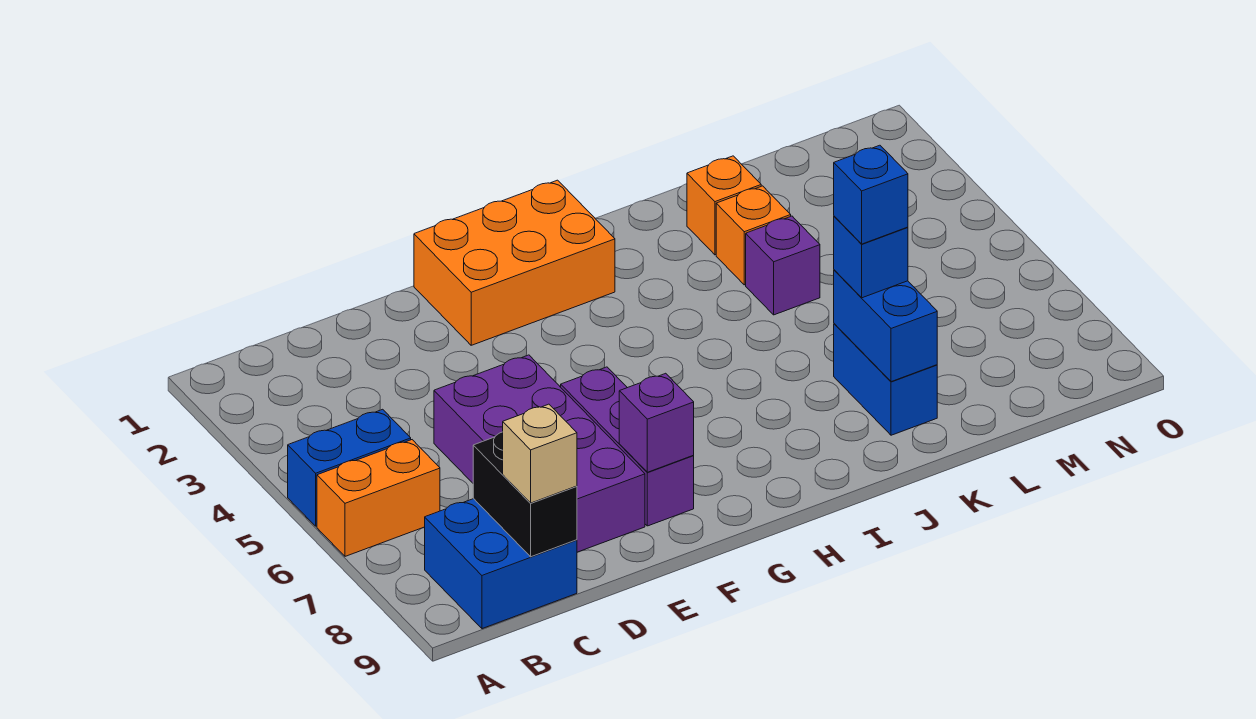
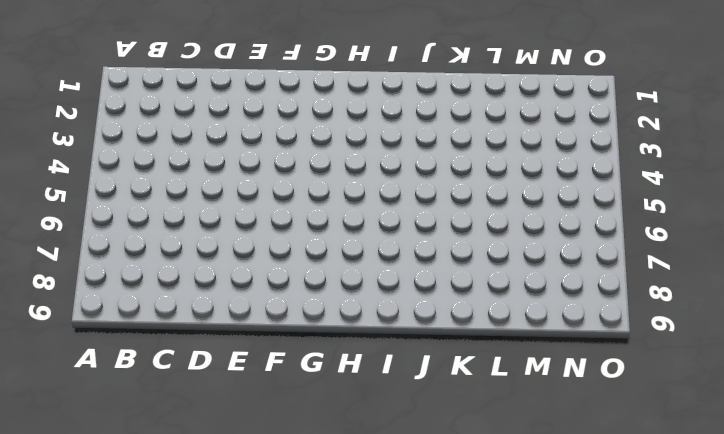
none -> blue 1x2 brick [288,409,411,526]
none -> orange 1x2 brick [317,440,440,556]
none -> blue 2x2 brick [425,499,577,629]

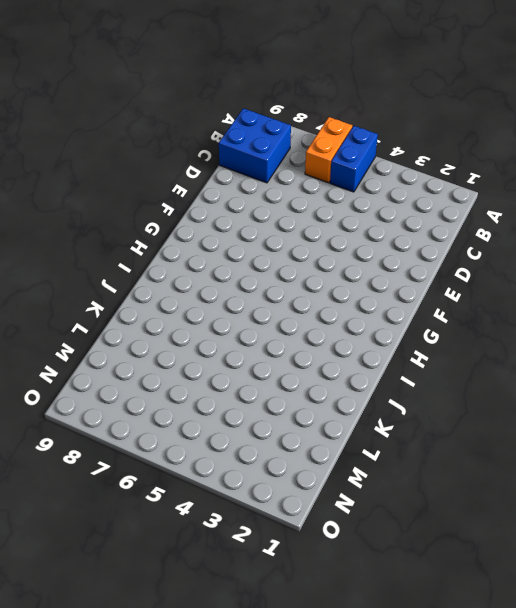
none -> purple 2x4 brick [434,355,645,552]
none -> orange 2x3 brick [414,180,615,345]
none -> purple 1x3 brick [561,367,694,526]

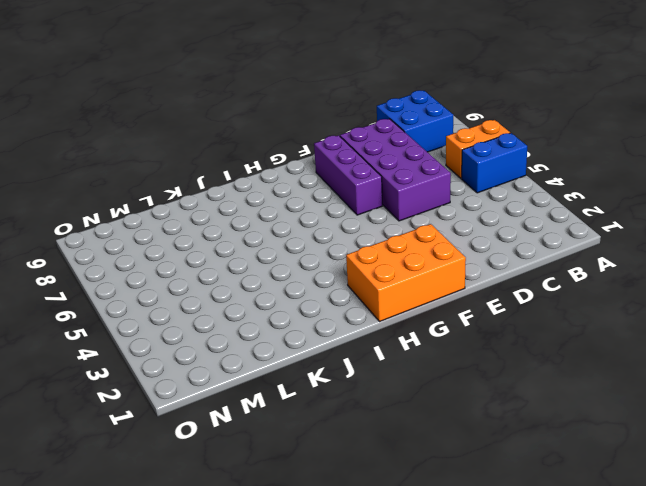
none -> orange 1x1 brick [687,156,761,255]
none -> orange 1x1 brick [716,186,791,285]
none -> purple 1x1 brick [746,216,820,315]

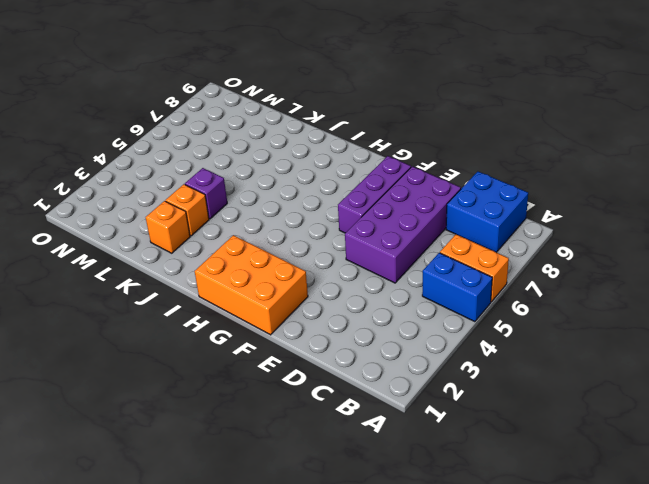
none -> blue 1x2 brick [834,324,937,435]
none -> black 1x2 brick [473,432,577,557]
none -> purple 1x1 brick [619,373,694,472]

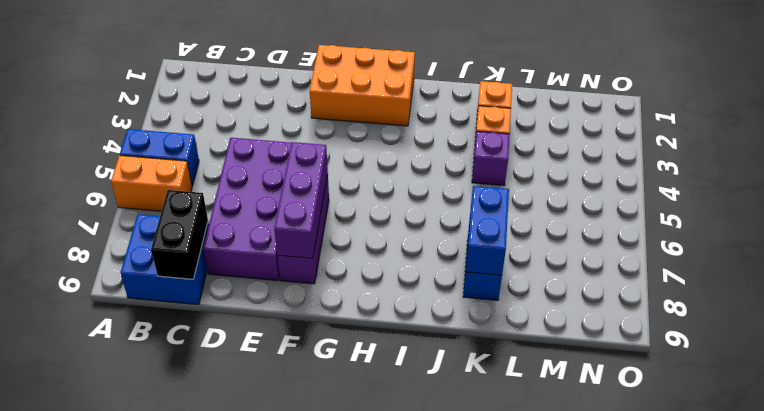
purple 1x3 brick [274,142,328,258] -> purple 1x1 brick [619,373,694,472]
none -> tan 1x1 brick [503,404,577,503]
none -> blue 1x1 brick [834,216,908,298]
none -> blue 1x1 brick [834,145,908,244]

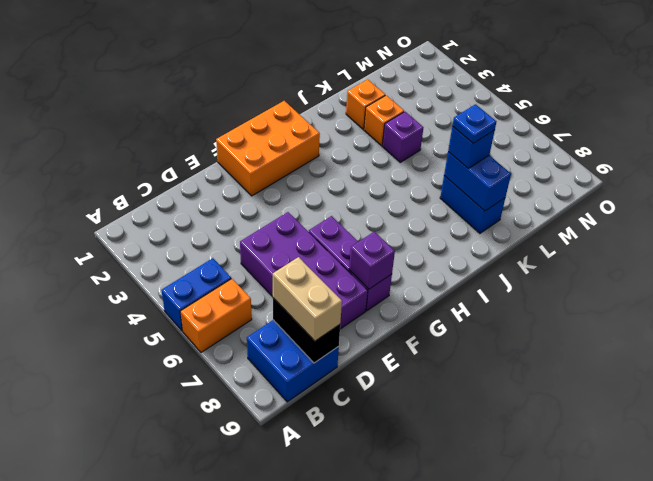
tan 1x2 brick [273,257,342,341] -> tan 1x1 brick [503,404,577,503]
blue 1x1 plate [452,104,496,143] -> blue 1x1 brick [834,145,908,244]

